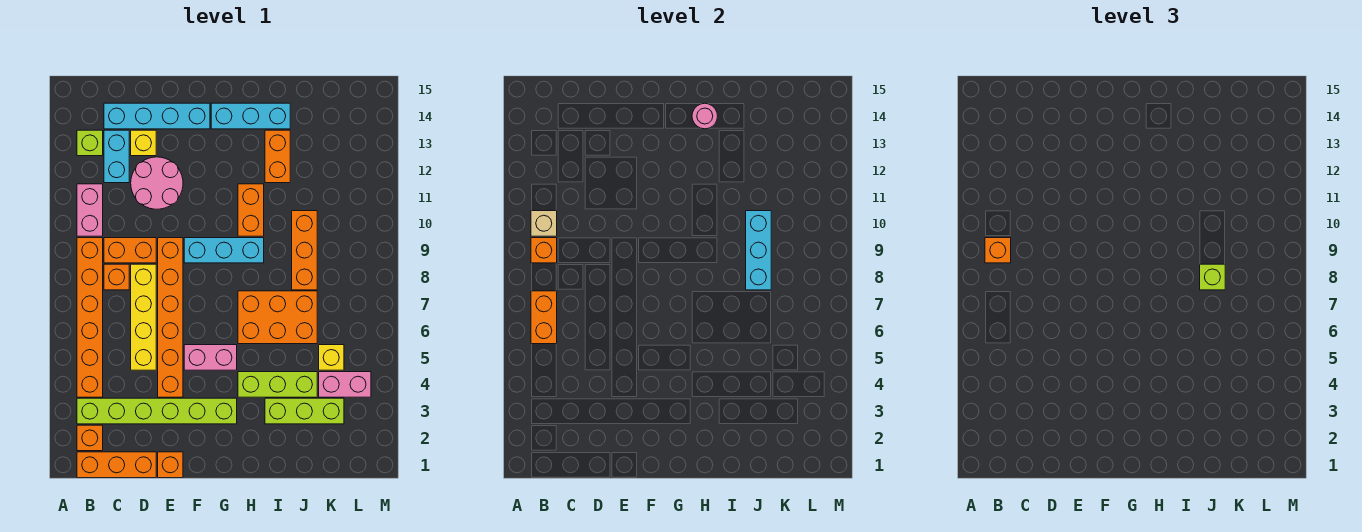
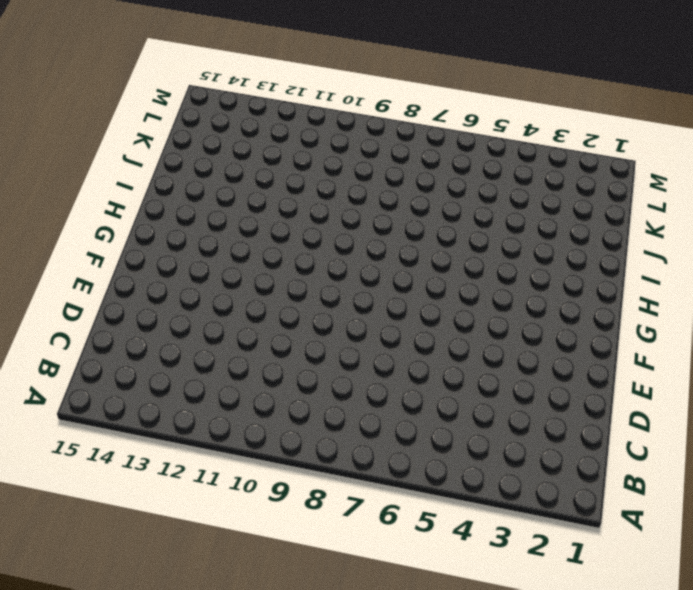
none -> orange 1x3 brick [77,452,156,478]
none -> orange 1x1 brick [77,425,103,451]
none -> lime 1x6 brick [77,398,237,424]
none -> orange 1x6 brick [77,238,103,397]

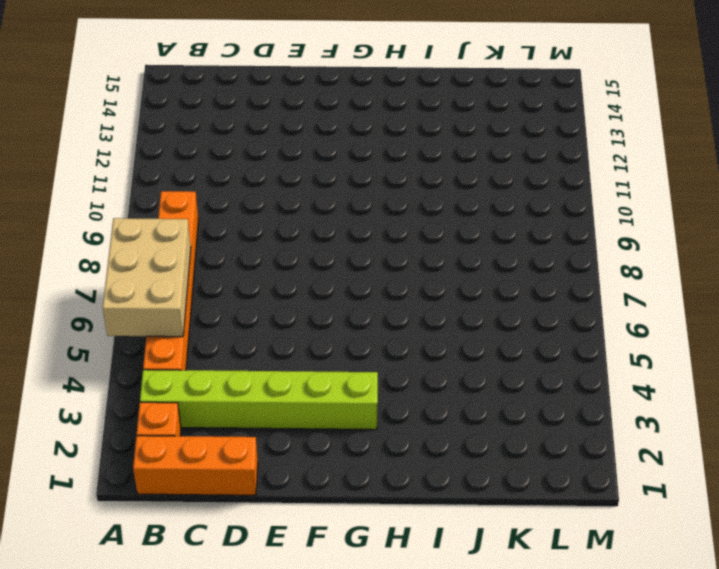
tan 2x3 brick [103,218,191,337] -> orange 1x2 brick [531,291,557,344]
none -> pink 1x2 brick [77,184,103,236]
none -> lime 1x1 brick [77,130,103,156]
none -> orange 1x1 brick [104,264,129,290]
none -> orange 1x2 brick [104,238,156,263]

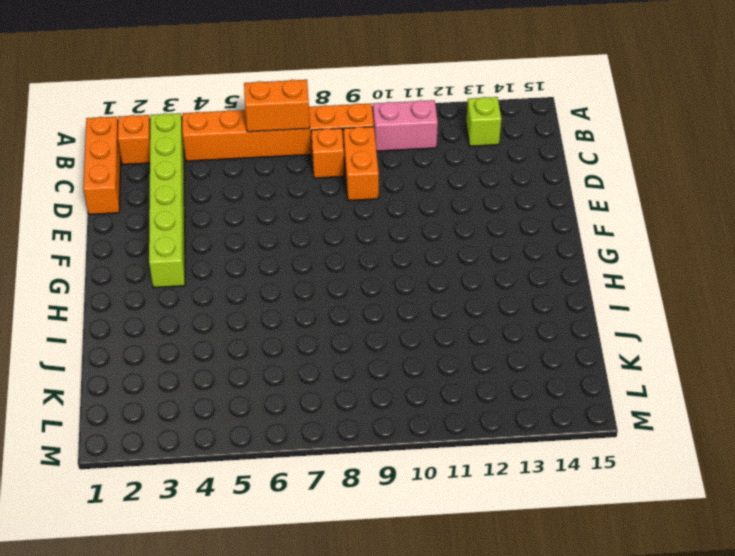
none -> cyan 1x2 brick [104,130,129,183]
none -> cyan 1x4 brick [104,103,210,129]
none -> yellow 1x4 brick [131,264,156,370]
none -> pink 2x2 round brick [131,157,183,209]

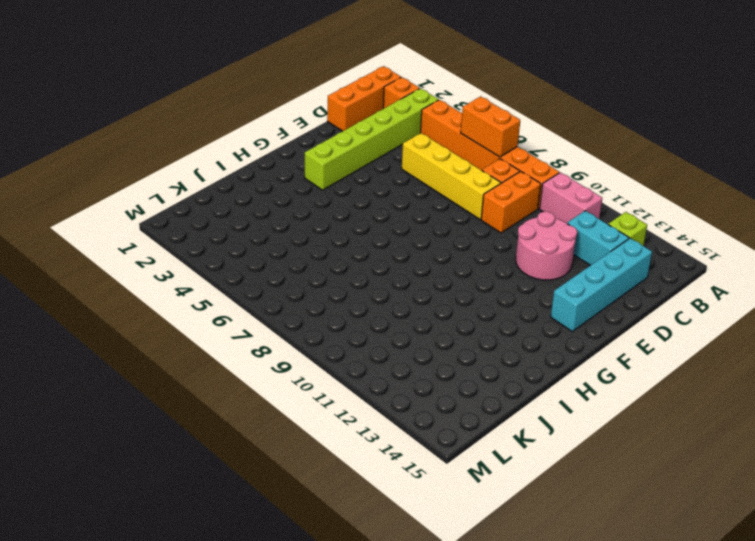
none -> yellow 1x1 brick [131,130,156,156]
none -> orange 1x1 brick [158,452,183,478]
none -> orange 1x6 brick [158,238,183,397]
none -> pink 1x2 brick [184,345,237,370]

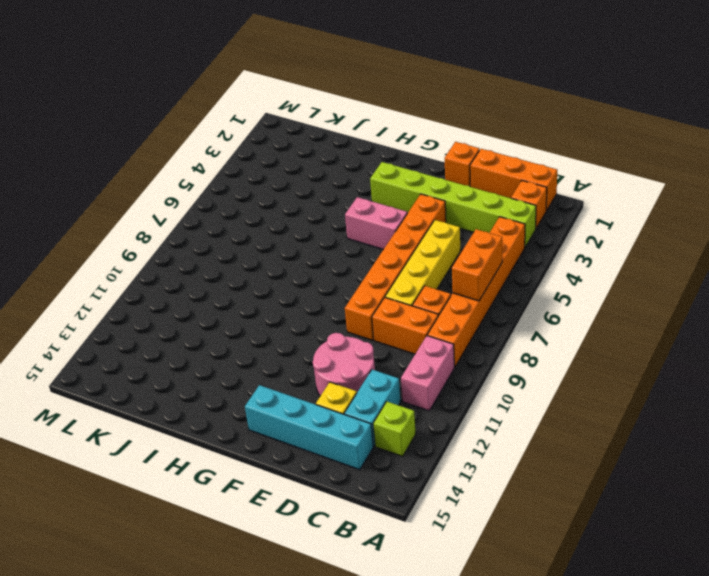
none -> cyan 1x3 brick [184,238,264,263]
none -> cyan 1x3 brick [211,103,290,129]
none -> lime 1x3 brick [238,372,317,397]
none -> orange 2x3 brick [238,291,317,344]

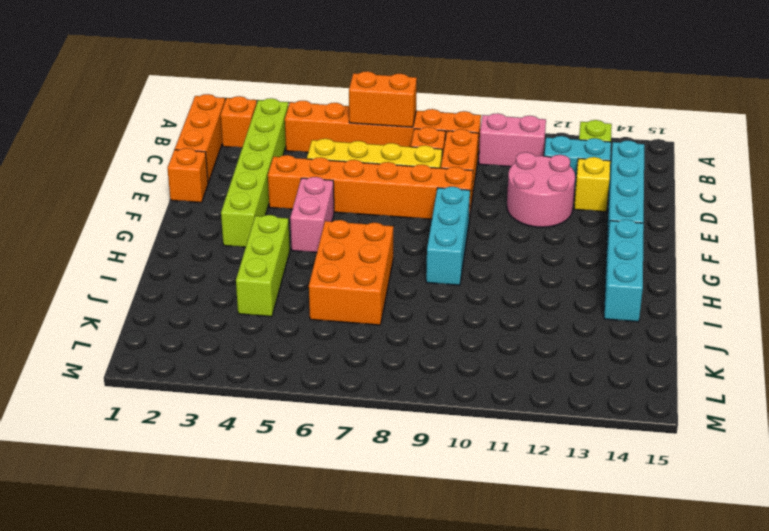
none -> orange 1x2 brick [238,184,264,236]
none -> lime 1x3 brick [265,398,344,424]
none -> orange 1x2 brick [265,130,290,183]
none -> orange 1x3 brick [292,211,317,290]

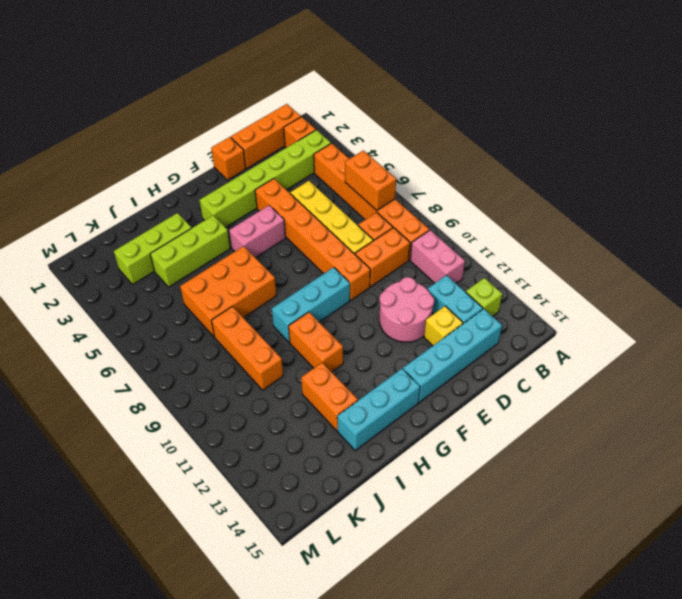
none -> pink 1x2 brick [319,372,371,397]
none -> yellow 1x1 brick [319,345,344,370]
none -> orange 1x1 brick [531,238,557,263]
none -> tan 1x1 brick [531,211,557,236]

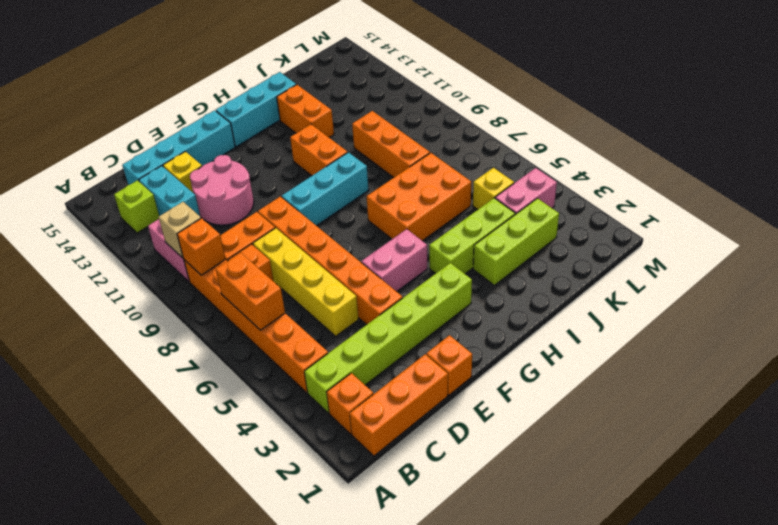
none -> pink 1x1 round brick [692,103,718,129]
none -> cyan 1x3 brick [746,211,771,290]
none -> orange 1x1 brick [985,238,1011,263]
none -> lime 1x1 brick [1200,264,1225,290]

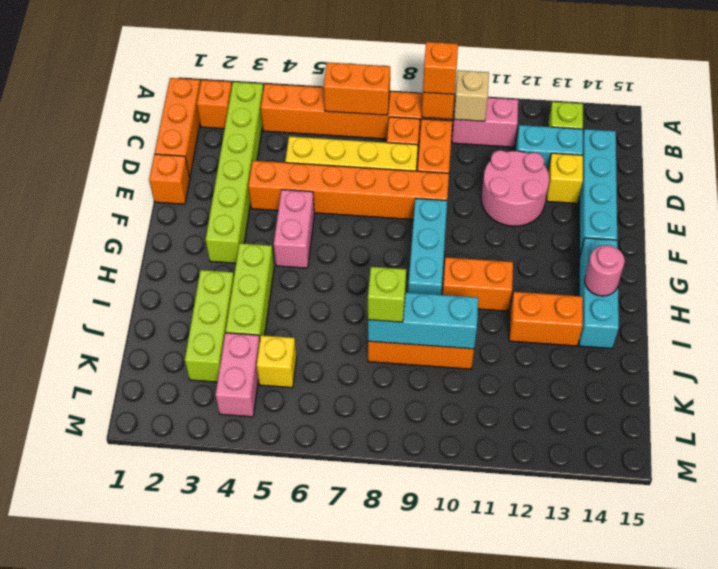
none -> orange 2x3 brick [238,291,317,344]

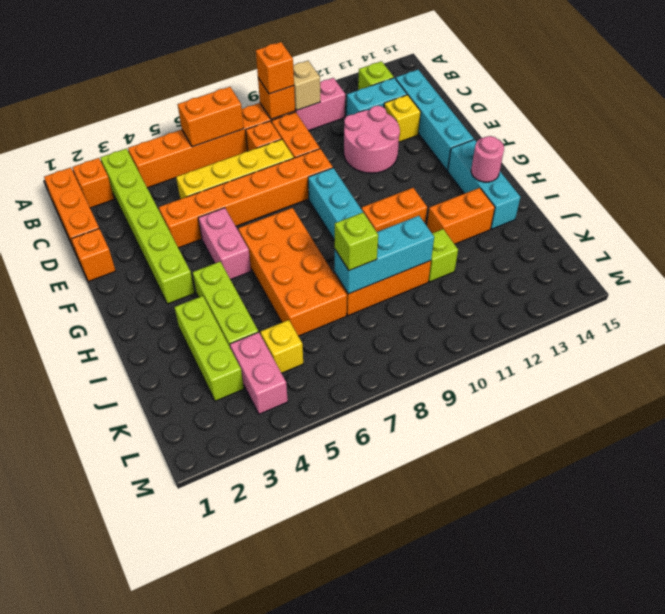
orange 2x4 brick [238,208,347,336] -> orange 2x3 brick [238,291,317,344]
lime 1x1 brick [428,229,458,282] -> none

